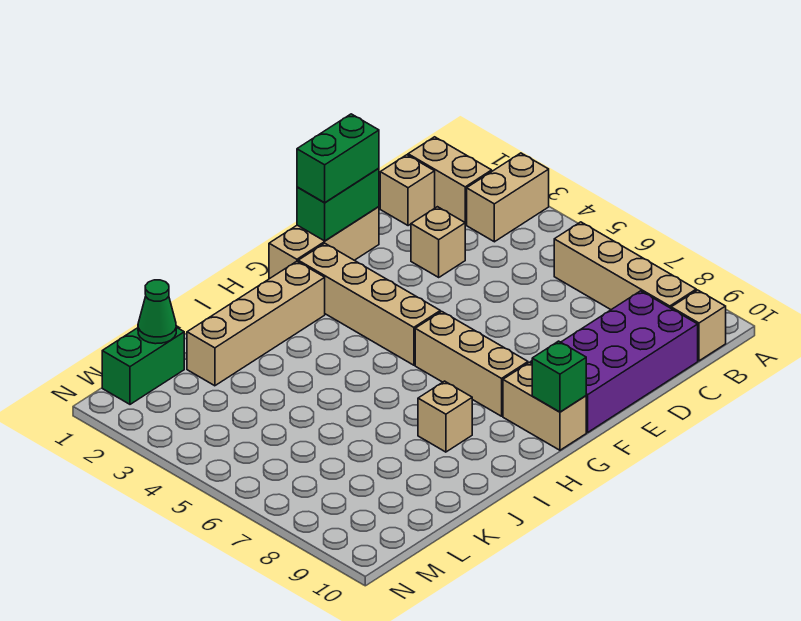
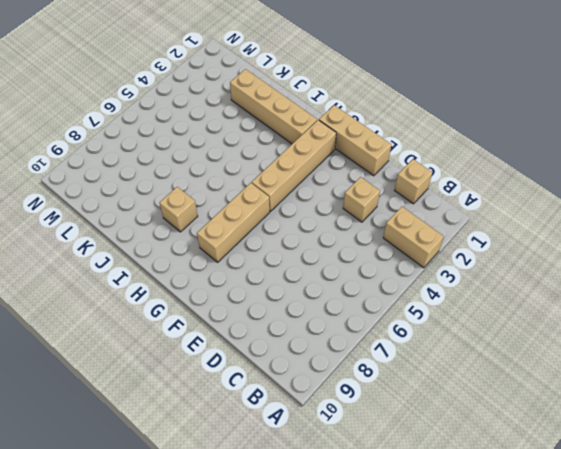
none -> tan 1x2 brick [408,137,492,225]
none -> tan 1x4 brick [554,222,696,310]
none -> tan 1x1 brick [671,290,726,361]

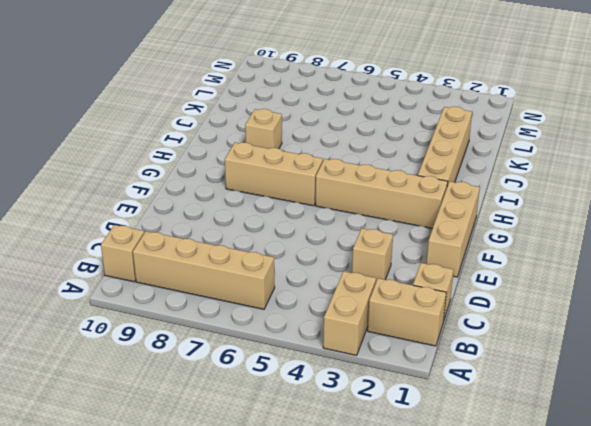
none -> purple 2x4 brick [531,291,698,432]
none -> tan 1x2 brick [503,363,586,450]
none -> green 1x2 brick [102,327,184,404]

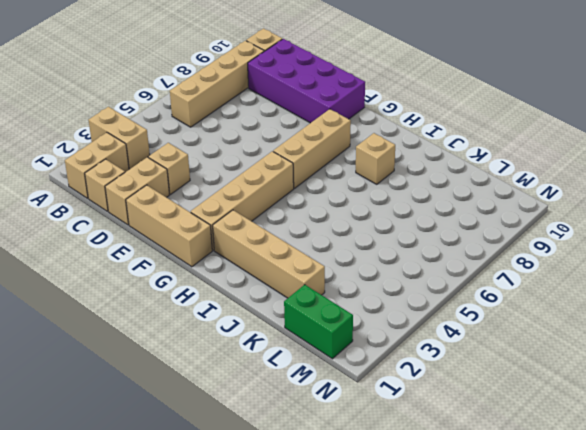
tan 1x2 brick [105,157,169,225] -> tan 1x2 brick moved to [503,363,586,450]
none -> green 1x2 brick [297,168,379,241]
none -> green 1x1 brick [532,341,586,412]
none -> green 1x1 cone [138,280,176,344]

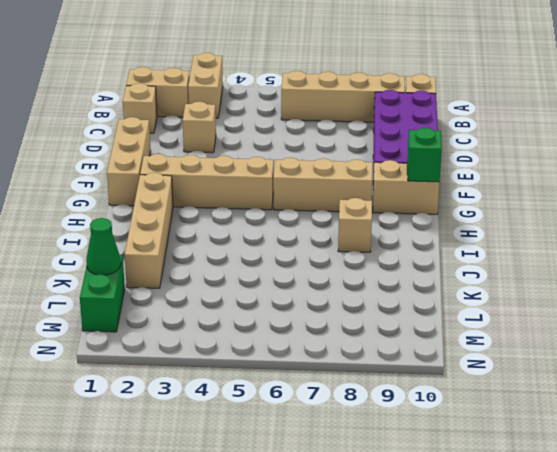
none -> green 1x2 brick [297,168,379,241]
none -> green 1x2 brick [297,114,379,203]

